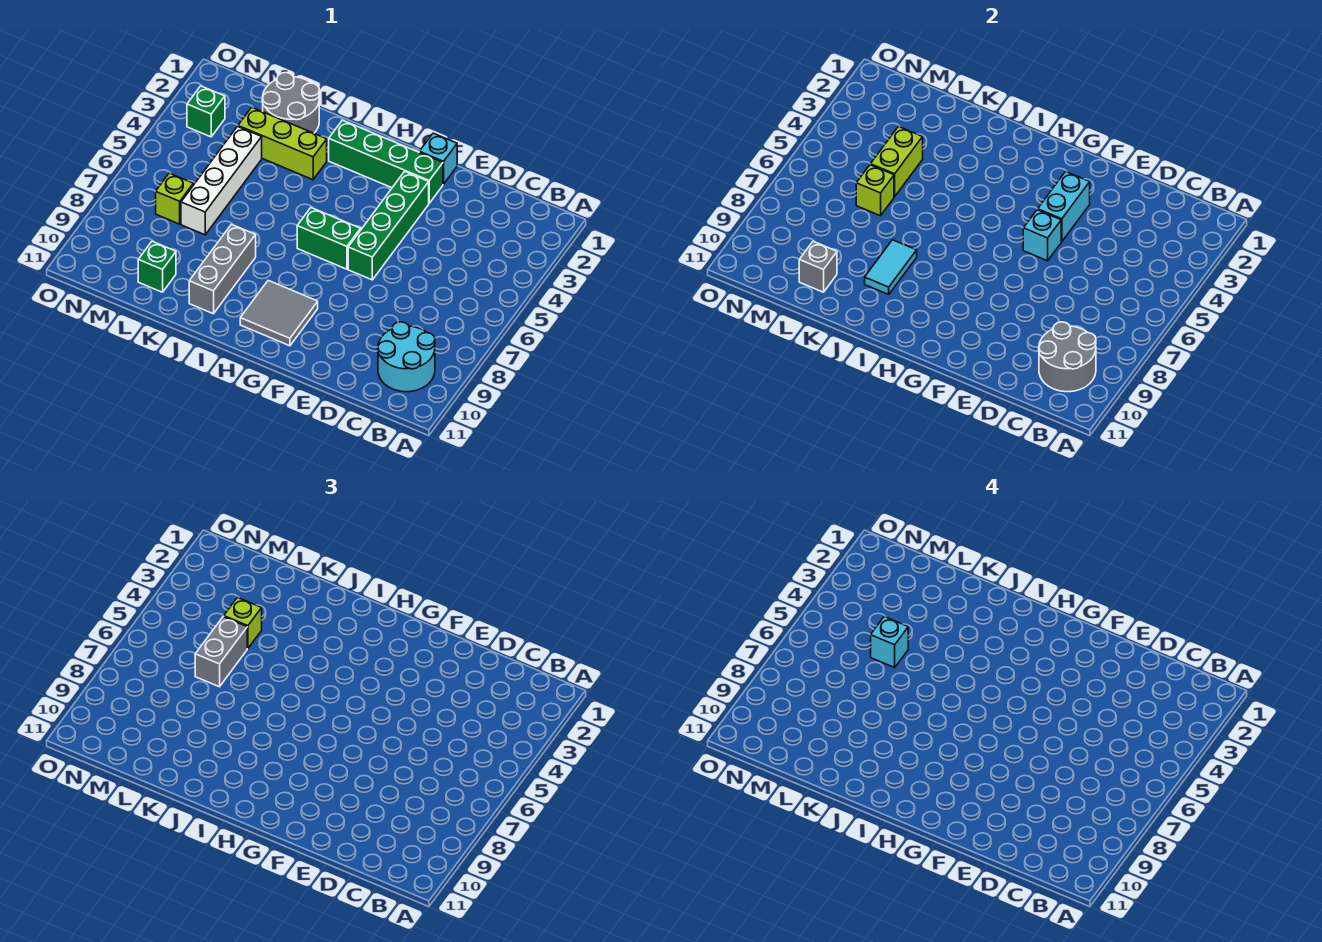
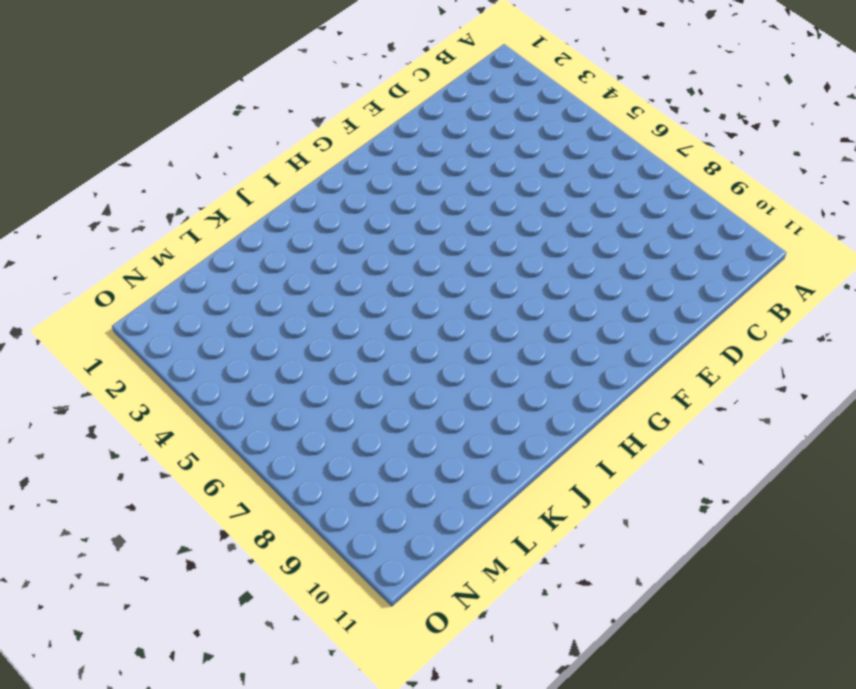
none -> cyan 2x2 round brick [378,322,435,392]
none -> cyan 1x1 brick [419,133,457,184]
none -> green 1x4 brick [329,120,443,203]

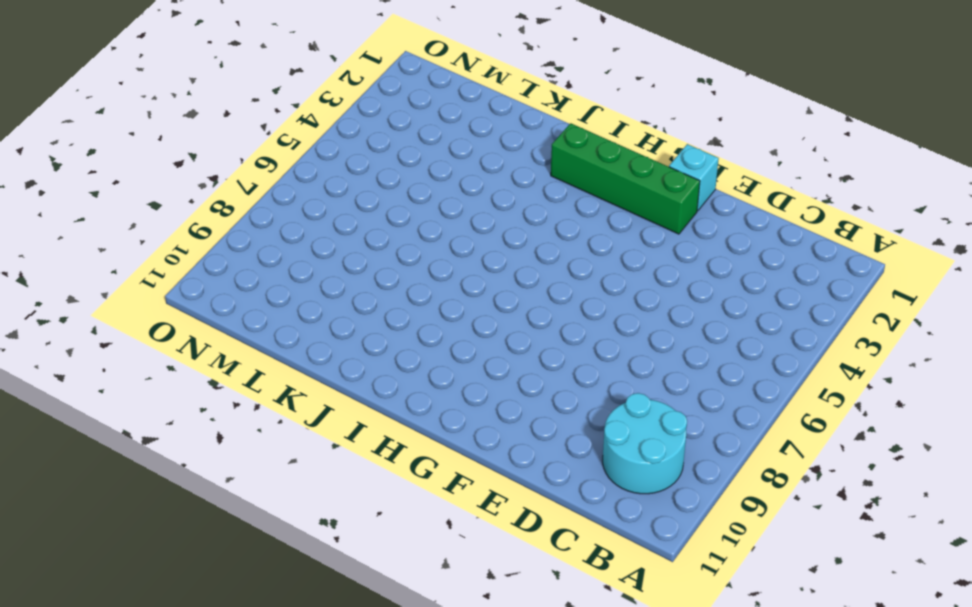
none -> green 1x4 brick [348,172,429,280]
none -> green 1x2 brick [297,208,361,269]
none -> grey 2x2 tile [240,280,318,346]

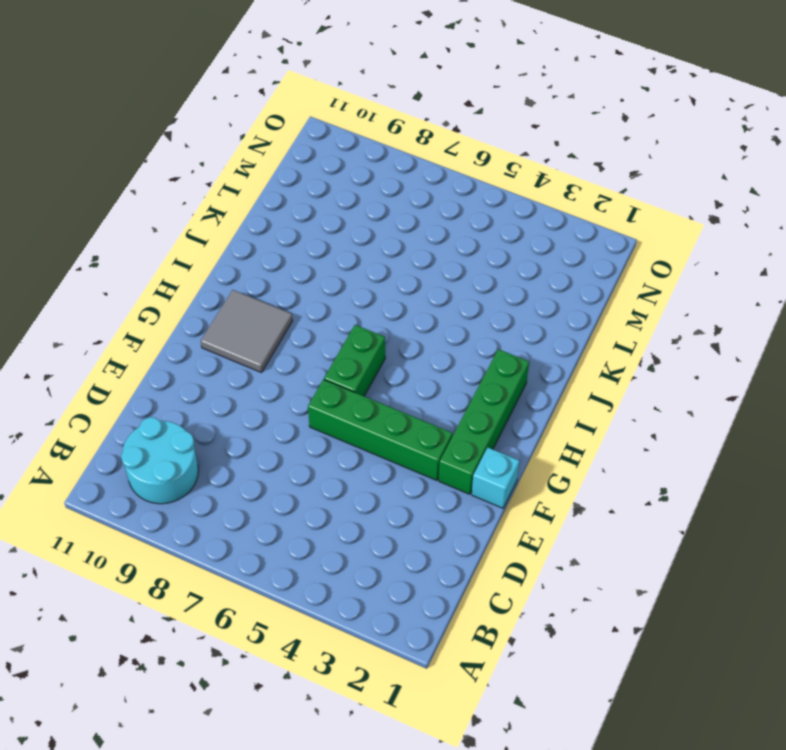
none -> lime 1x3 brick [238,107,327,180]
none -> grey 1x3 brick [189,225,256,314]
none -> grey 2x2 round brick [262,72,320,133]

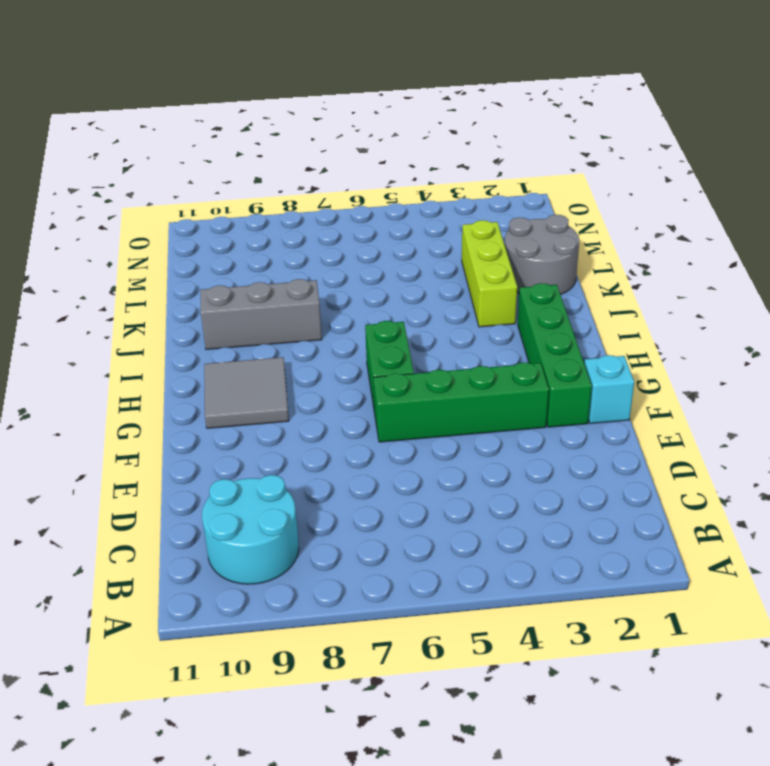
none -> white 1x4 brick [181,127,262,235]
none -> green 1x1 brick [138,241,176,292]
none -> lime 1x1 brick [156,173,193,224]

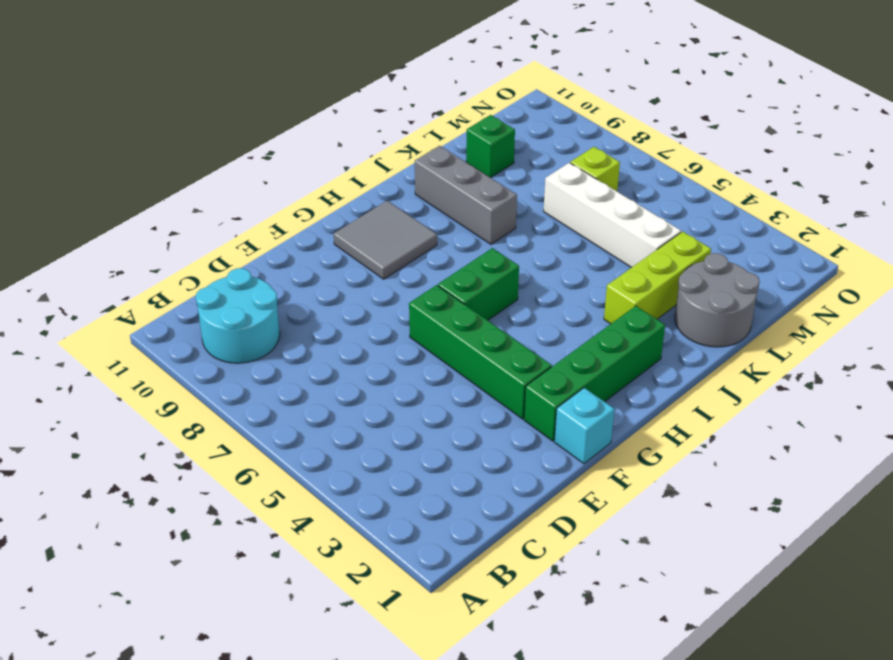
none -> green 1x1 brick [187,86,225,137]
none -> grey 2x2 round brick [1039,322,1096,392]
none -> cyan 1x2 brick [1038,172,1090,242]

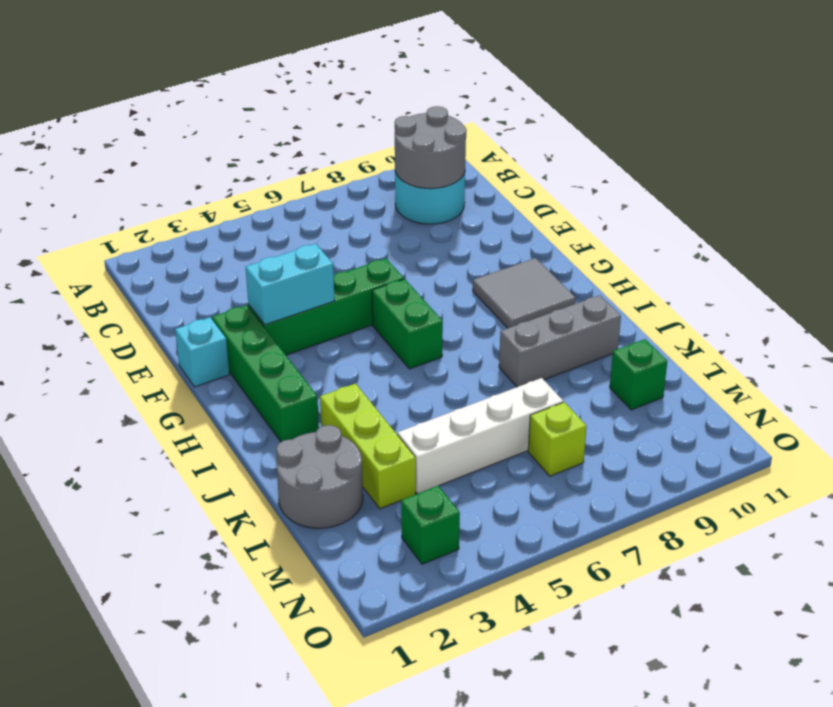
none -> cyan 1x1 brick [1023,210,1061,261]
none -> cyan 1x2 tile [865,240,917,294]
none -> lime 1x2 brick [871,127,923,197]

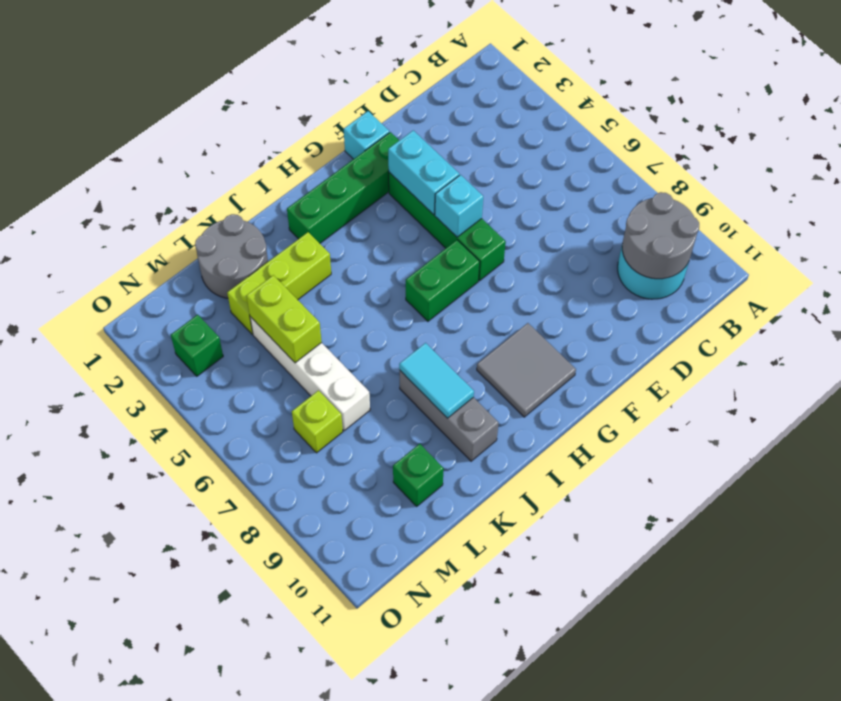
none -> lime 1x1 brick [856,165,894,216]
none -> grey 1x1 brick [799,241,837,292]
none -> lime 1x1 brick [224,598,262,648]

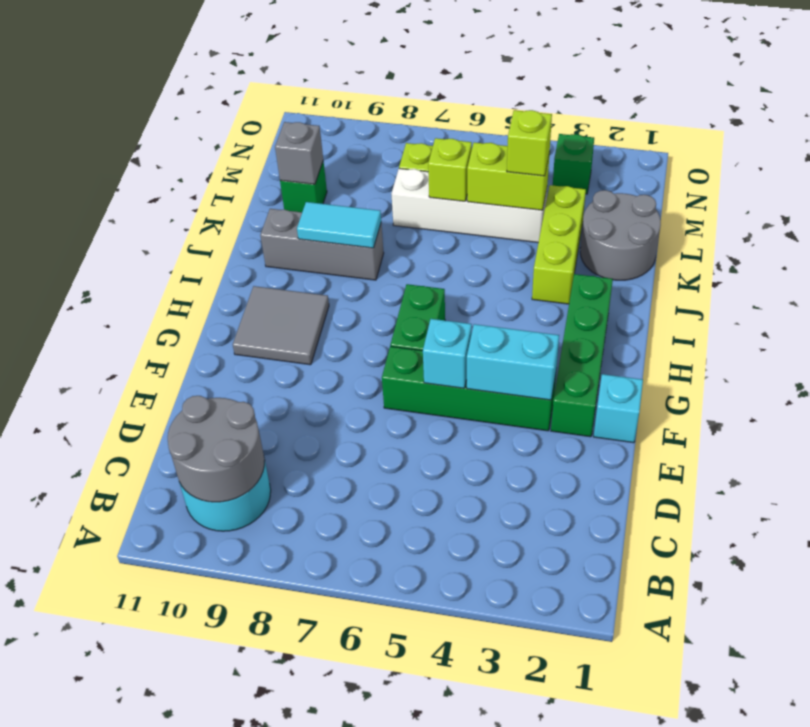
none -> grey 1x2 brick [195,617,247,687]
none -> cyan 1x1 brick [871,617,908,668]

